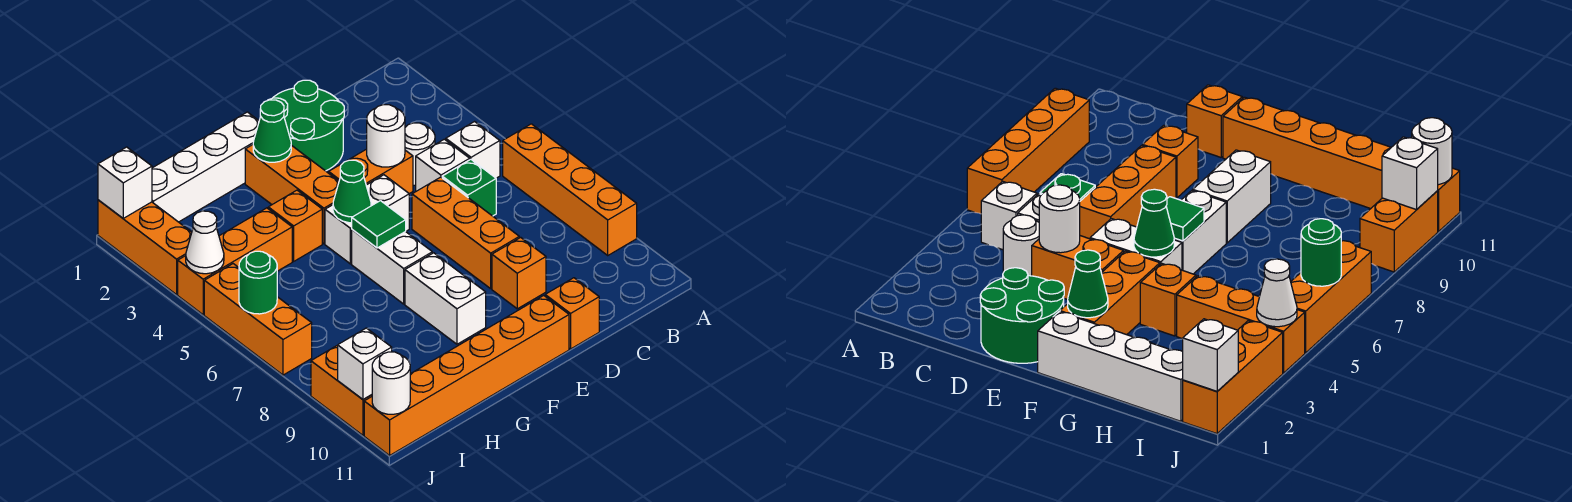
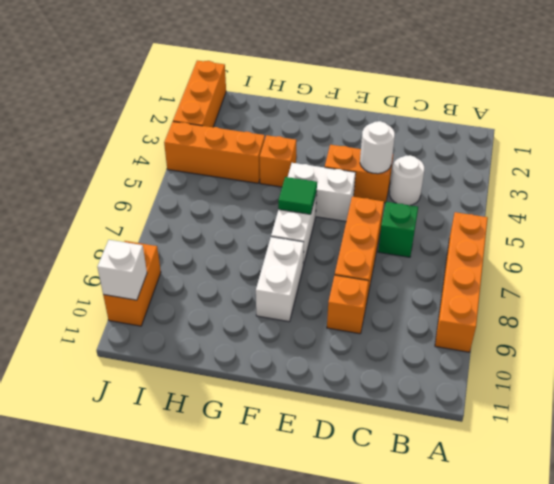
none -> white 1x1 brick [446,122,500,178]
none -> white 1x1 brick [416,139,470,191]
none -> green 2x2 round brick [267,80,344,171]
none -> orange 1x1 brick [545,278,599,349]

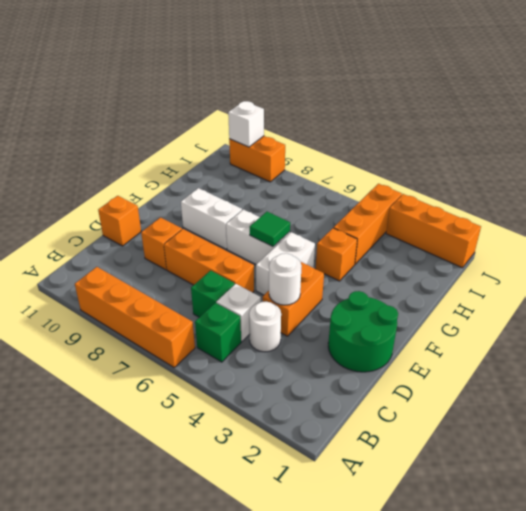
green 1x1 brick [195,303,241,362] -> white 1x1 brick [446,122,500,178]
none -> orange 1x6 brick [364,295,569,455]
none -> white 1x4 brick [152,112,259,222]
none -> orange 1x3 brick [245,145,339,244]
none -> orange 1x3 brick [204,264,312,375]

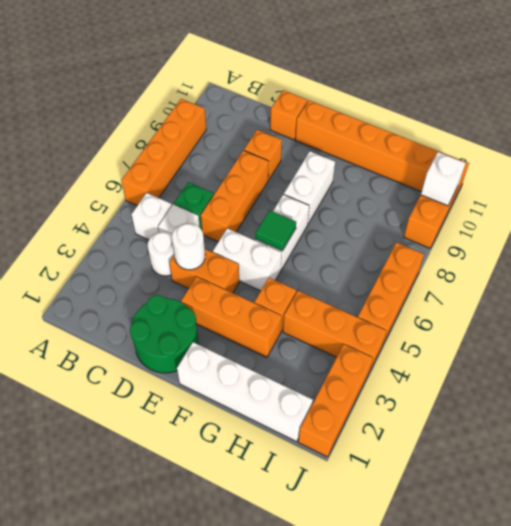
orange 1x3 brick [181,277,282,357] -> orange 1x3 brick turned to [245,145,339,244]
none -> green 1x1 cone [253,100,291,162]
none -> green 1x1 cone [333,160,371,223]
none -> white 1x1 brick [98,147,152,218]
none -> white 1x1 cone [186,211,224,274]

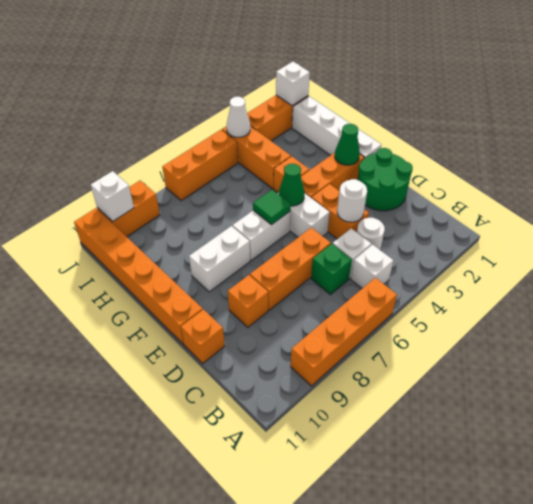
none -> green 1x1 round brick [239,251,277,314]
none -> white 1x1 round brick [372,352,410,414]

